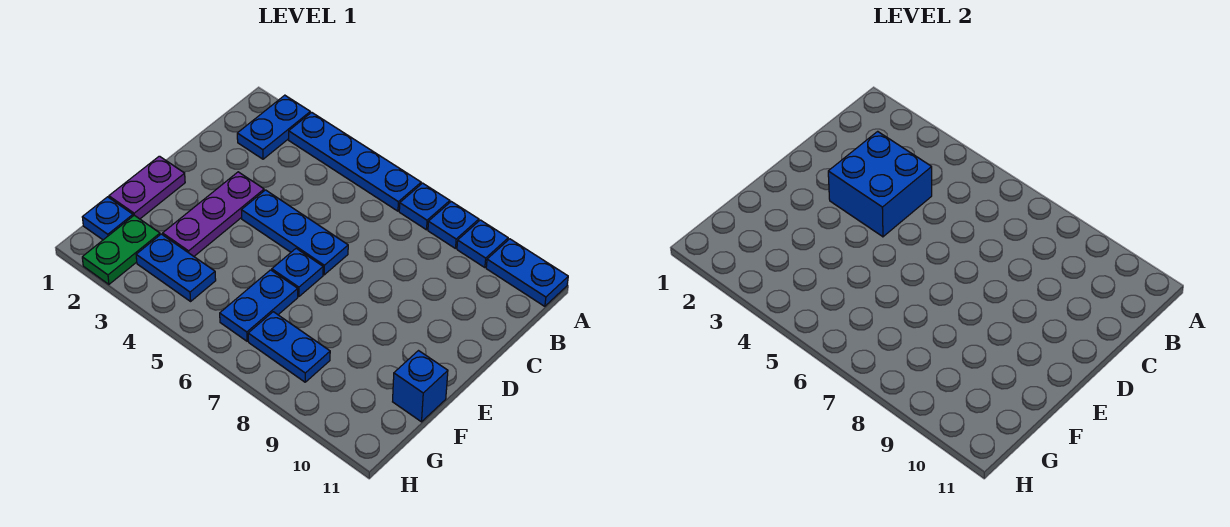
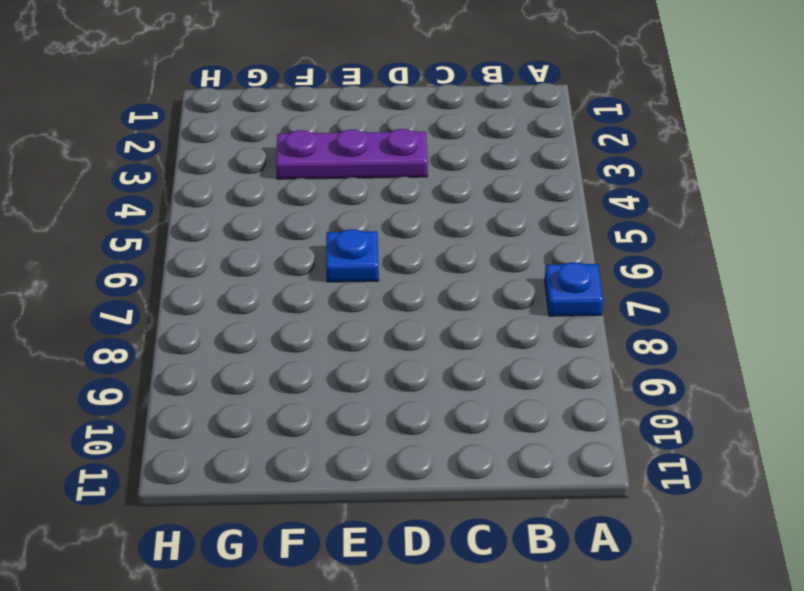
none -> blue 1x2 plate [237,95,310,159]
none -> blue 1x4 plate [289,112,421,211]
none -> blue 1x1 plate [428,202,479,249]

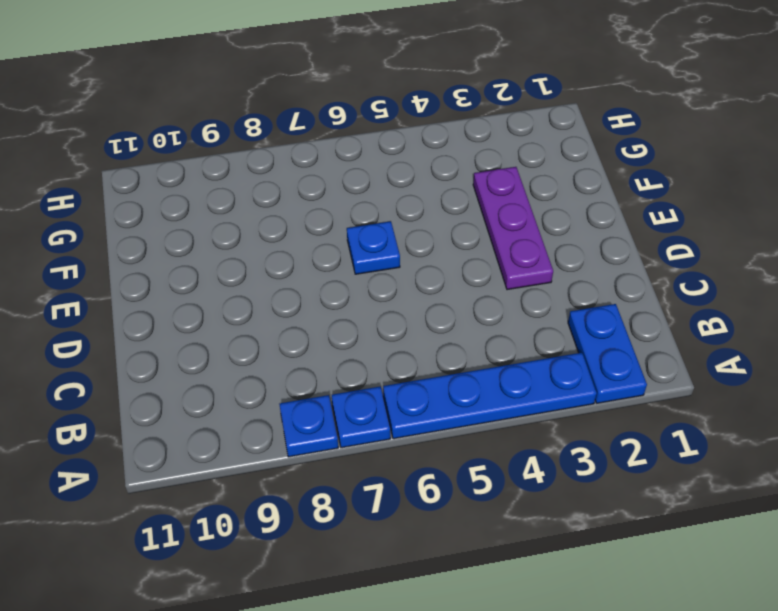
none -> blue 1x1 plate [457,220,508,268]
none -> blue 1x2 plate [486,239,568,306]
none -> blue 1x3 plate [242,190,348,275]

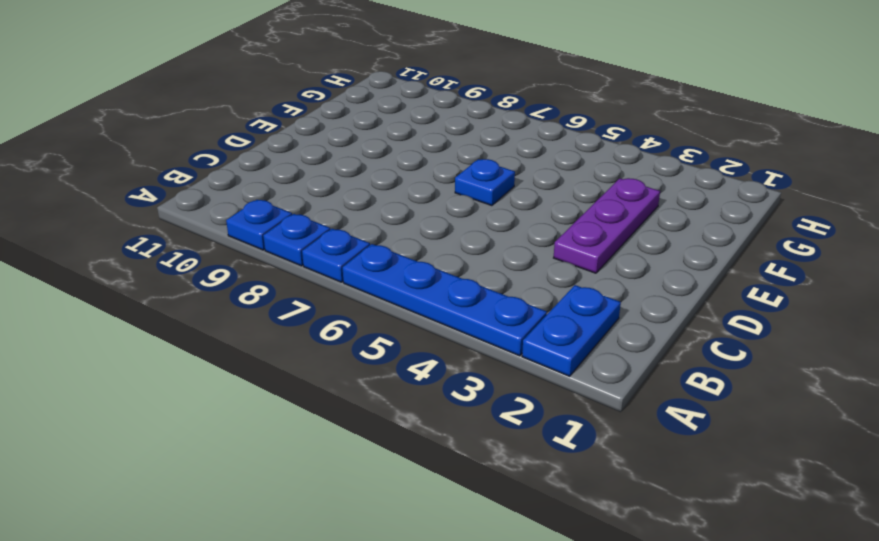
none -> blue 1x2 plate [486,239,568,306]
none -> blue 1x3 plate [242,190,348,275]
none -> purple 1x2 plate [109,156,185,219]

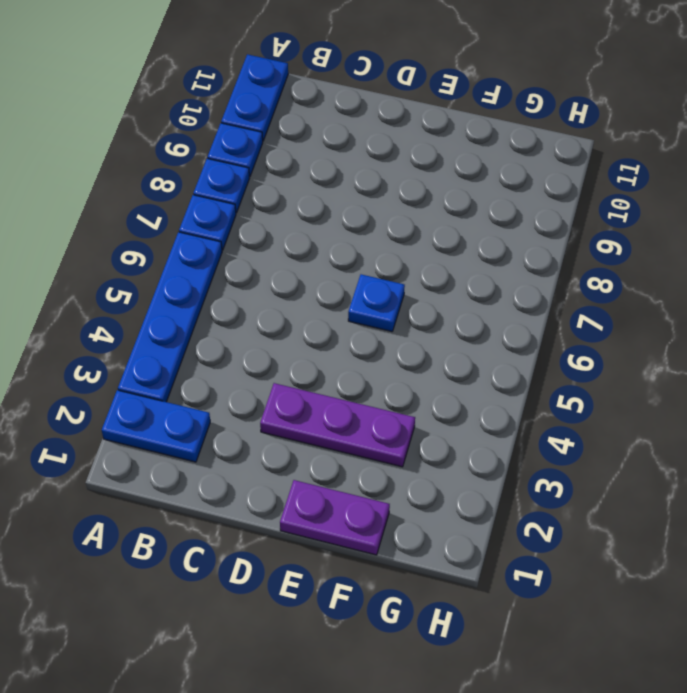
none -> blue 1x3 plate [242,190,348,275]
none -> blue 1x2 plate [220,270,298,341]
none -> blue 1x1 brick [393,351,448,422]

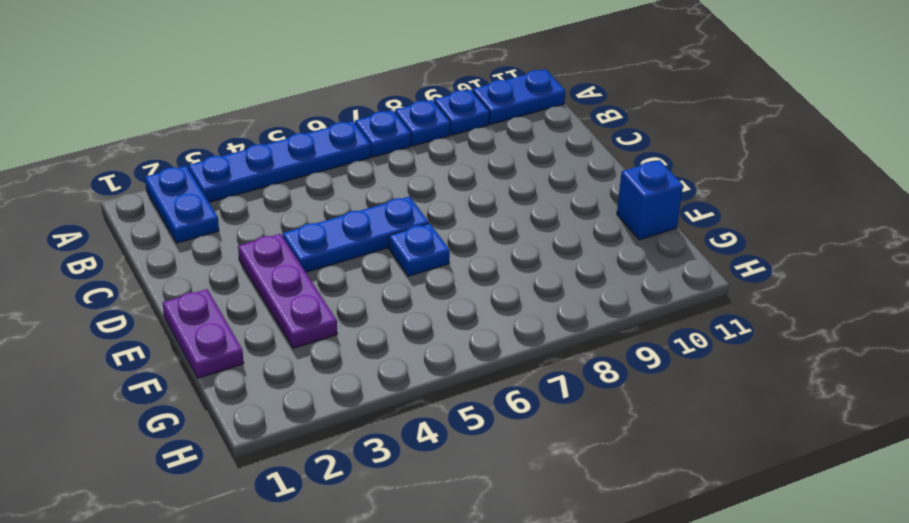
none -> blue 1x2 plate [220,270,298,341]
none -> blue 1x1 plate [82,197,133,240]
none -> green 1x2 plate [82,215,160,284]

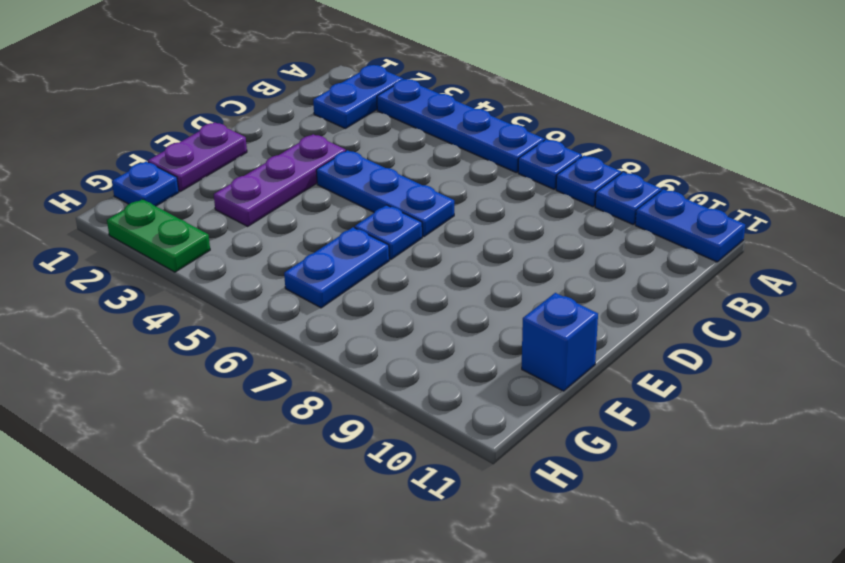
green 1x2 plate [107,199,210,272] -> green 1x2 plate turned to [82,215,160,284]
none -> blue 1x2 plate [136,234,216,301]
none -> blue 1x2 plate [248,312,330,382]
none -> blue 2x2 brick [828,131,932,237]

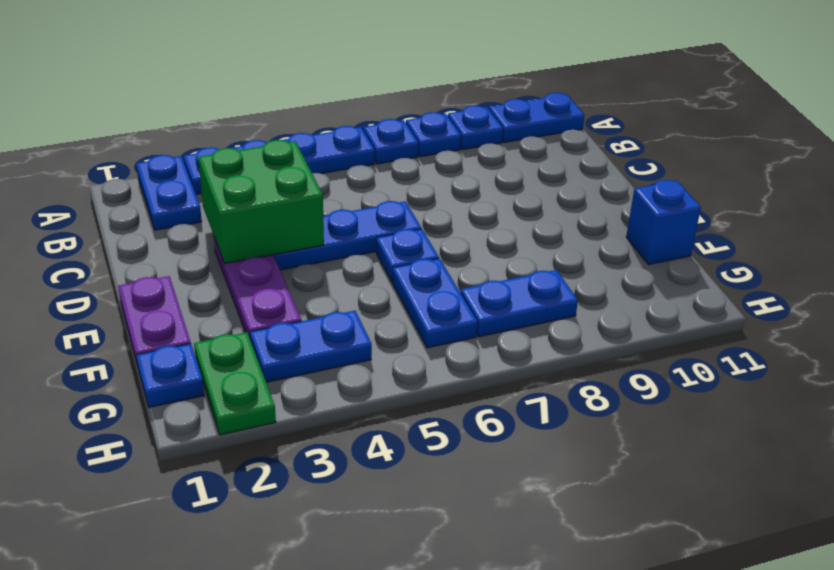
green 2x2 brick [198,140,324,264] -> blue 2x2 brick [828,131,932,237]

